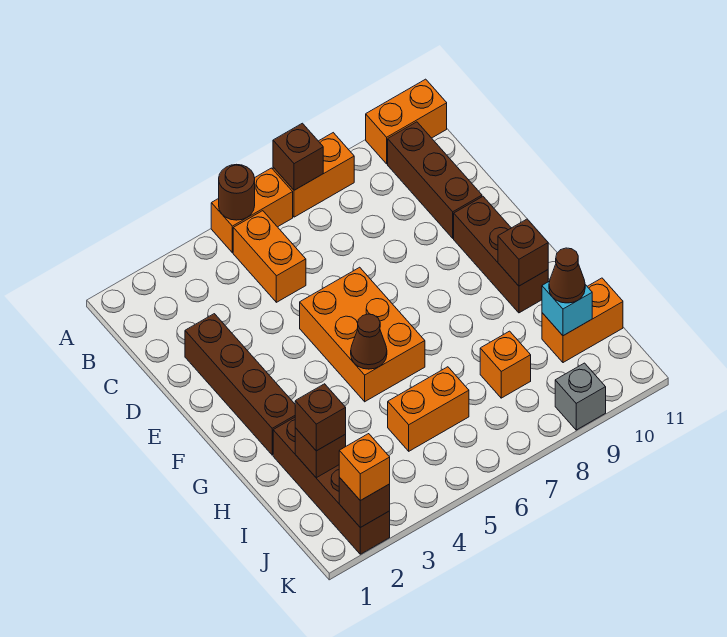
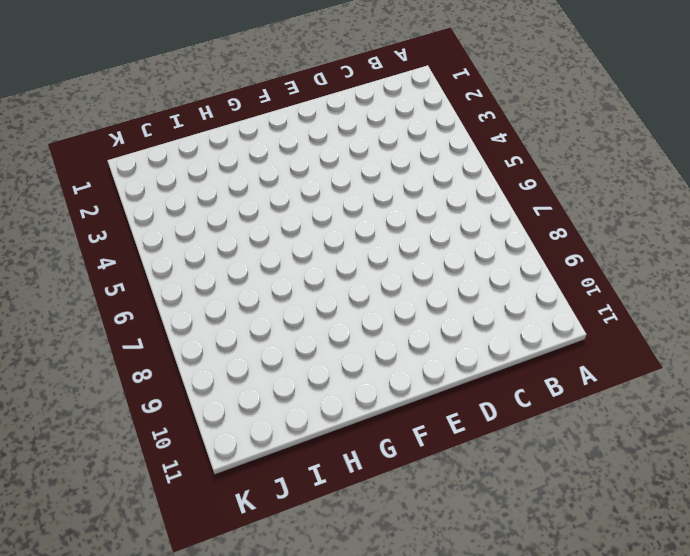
none -> orange 1x2 brick [211,168,293,253]
none -> orange 1x2 brick [273,133,354,217]
none -> orange 1x2 brick [366,79,447,164]

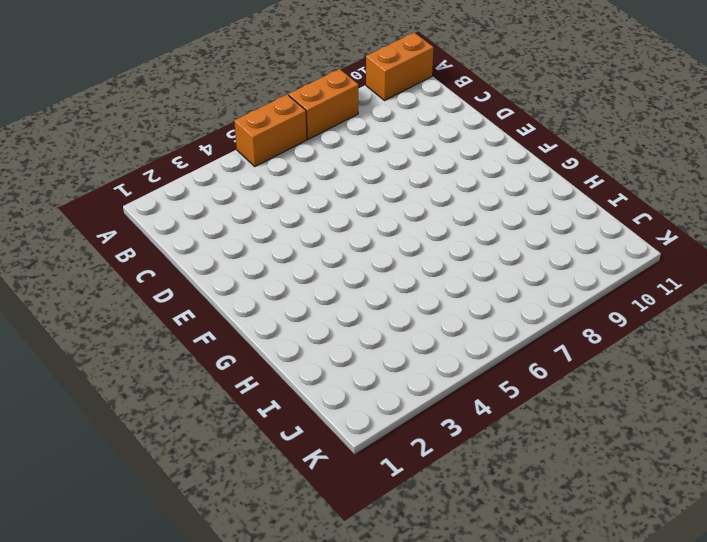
none -> orange 1x2 brick [233,211,306,302]
none -> brown 1x3 brick [388,122,482,238]
none -> brown 1x4 brick [185,314,295,455]

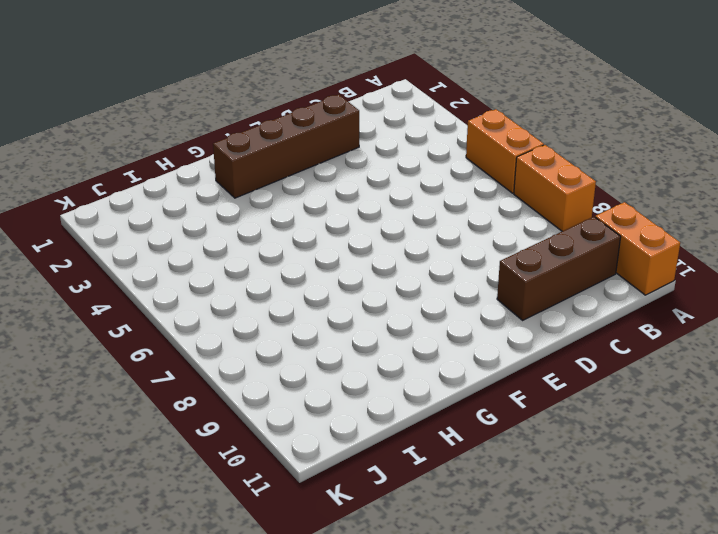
none -> orange 1x2 brick [233,211,306,302]
none -> orange 2x3 brick [300,267,425,402]
none -> brown 1x3 brick [454,197,548,313]

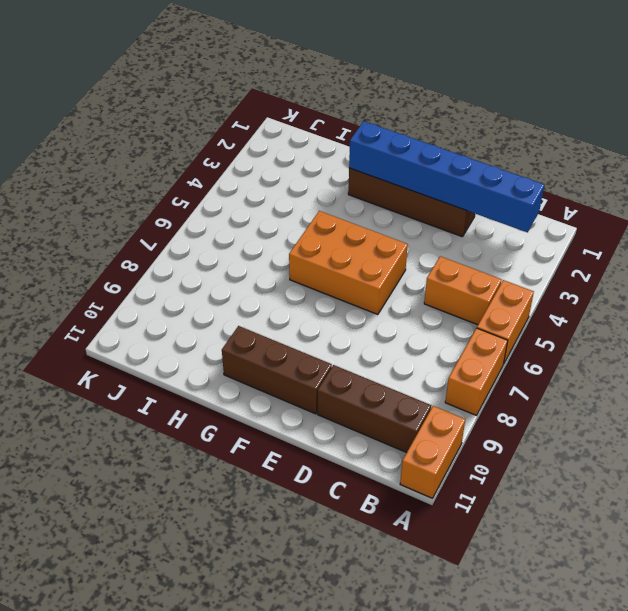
blue 1x6 brick [349,121,544,232] -> none
none -> brown 1x4 brick [273,417,390,554]
none -> orange 1x2 brick [388,367,469,451]
none -> orange 1x1 brick [480,331,531,398]

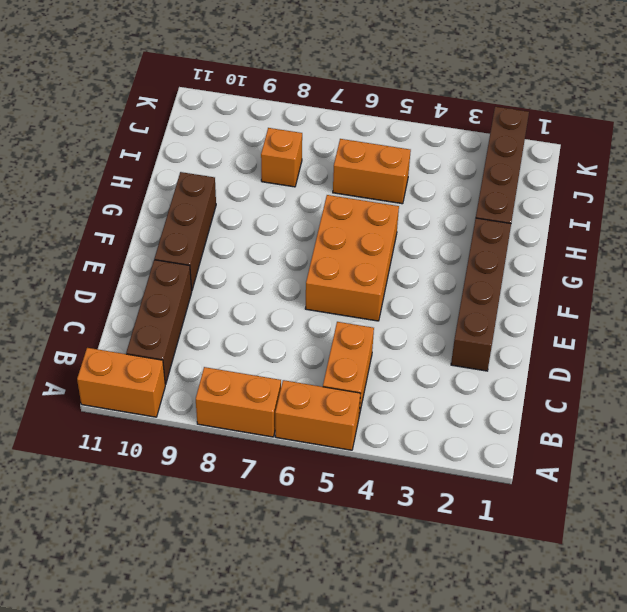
none -> orange 1x2 brick [542,278,623,363]
none -> grey 1x1 brick [555,363,606,430]
none -> brown 1x1 round brick [219,164,255,220]

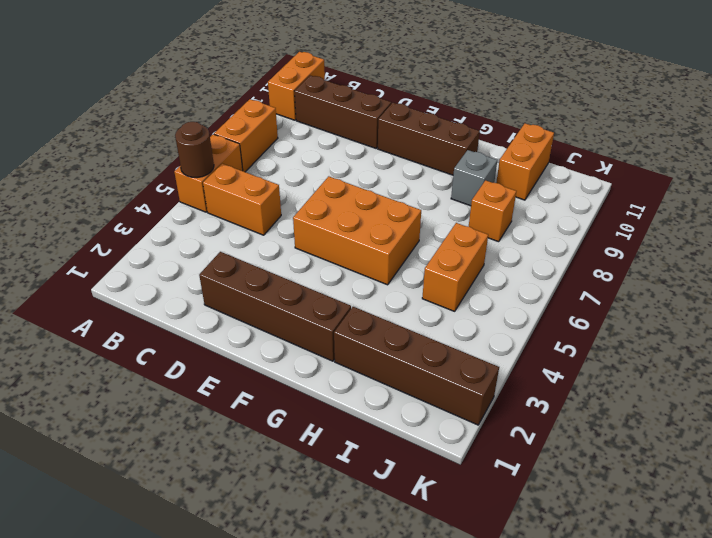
grey 1x1 brick [451,150,497,206] -> grey 1x1 brick moved to [555,363,606,430]
none -> brown 1x1 brick [273,123,323,190]
none -> brown 1x1 cone [351,314,387,369]
none -> brown 1x1 brick [498,219,548,286]

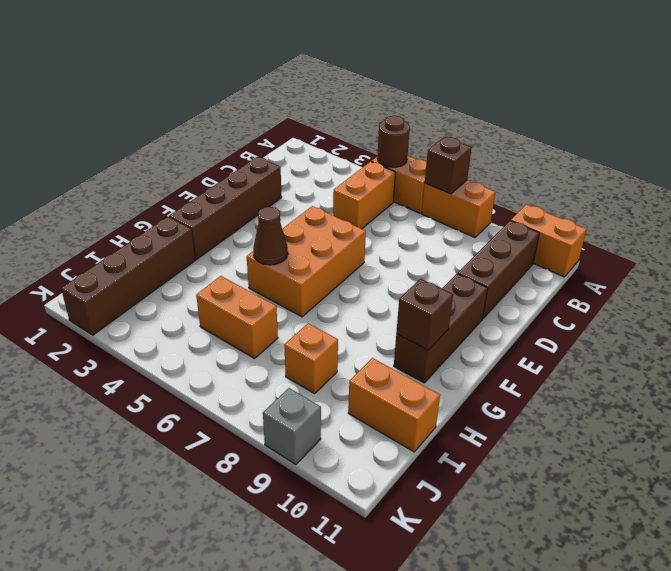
none -> brown 1x1 brick [295,428,346,478]
none -> cyan 1x1 brick [542,281,592,336]
none -> brown 1x1 brick [339,478,390,528]

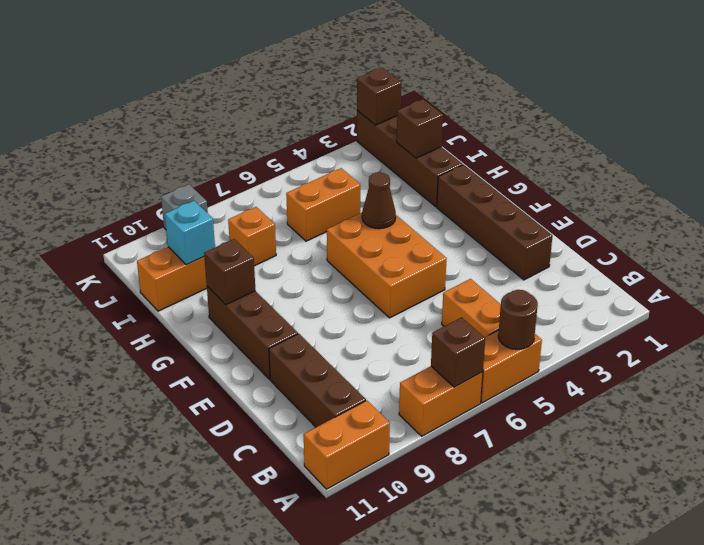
none -> brown 1x1 brick [295,384,346,451]
none -> brown 1x1 cone [549,248,585,303]
none -> orange 1x1 brick [339,434,390,501]

